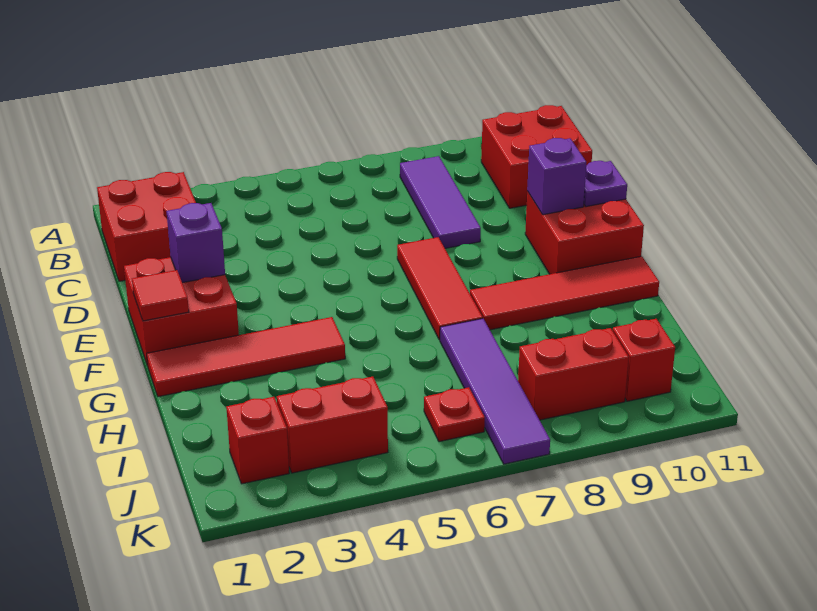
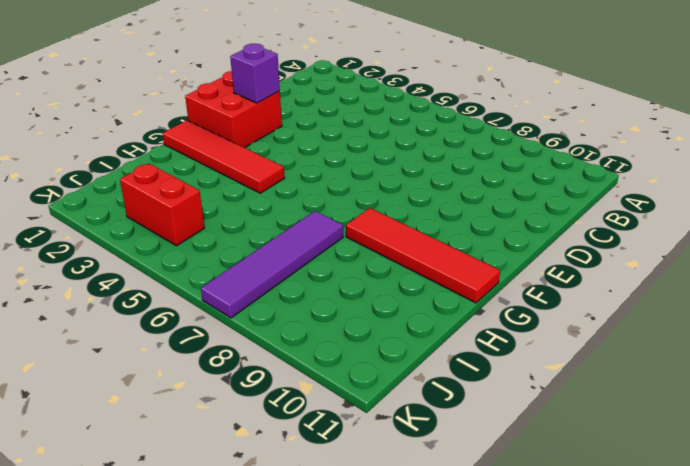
none -> red 2x2 brick [97,172,196,281]
none -> purple 1x3 tile [400,156,481,248]
none -> red 2x2 brick [481,105,592,208]

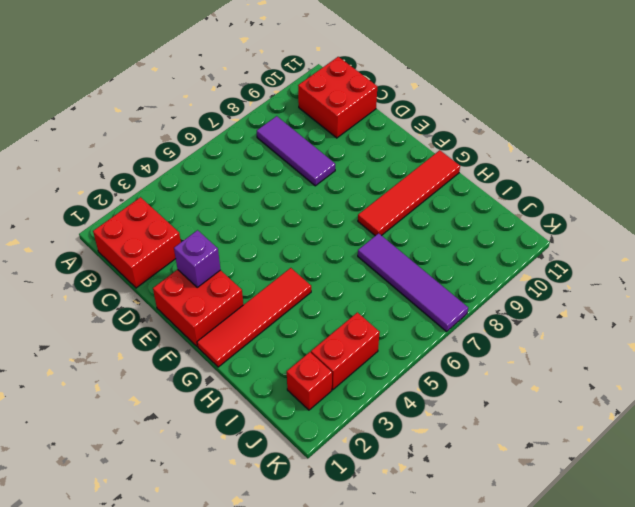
none -> red 1x3 tile [397,237,483,340]
none -> red 2x2 brick [525,191,644,274]
none -> red 1x1 plate [424,387,485,442]

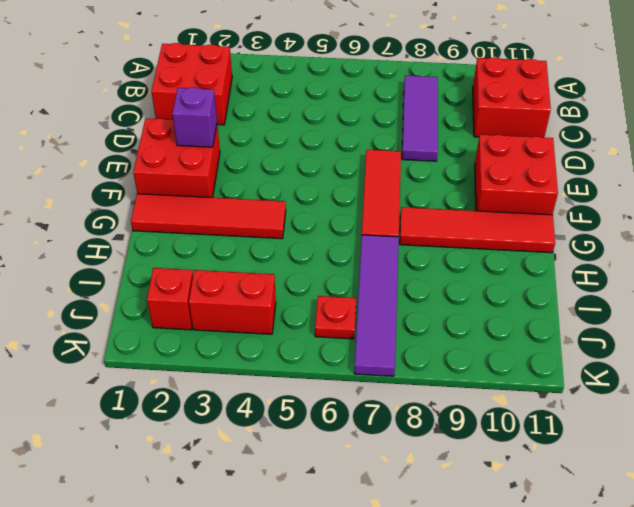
none -> red 1x2 brick [518,328,629,420]
none -> red 1x1 brick [612,319,675,401]
none -> purple 1x1 brick [527,138,586,215]

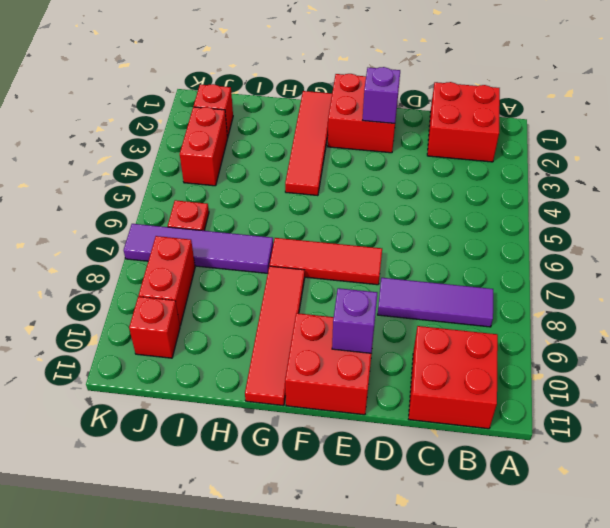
none -> purple 1x1 plate [584,161,627,207]
none -> red 1x1 tile [132,270,189,321]

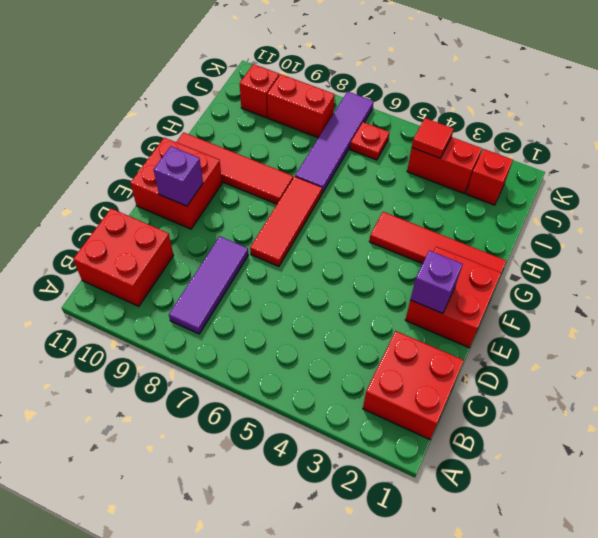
red 1x1 tile [412,118,453,158] -> red 1x1 tile moved to [132,270,189,321]
none -> purple 1x1 plate [584,161,627,207]

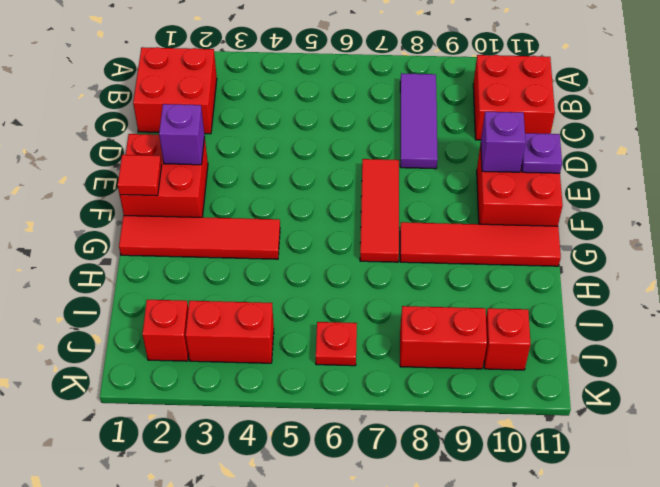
none -> purple 1x4 tile [440,319,550,464]

